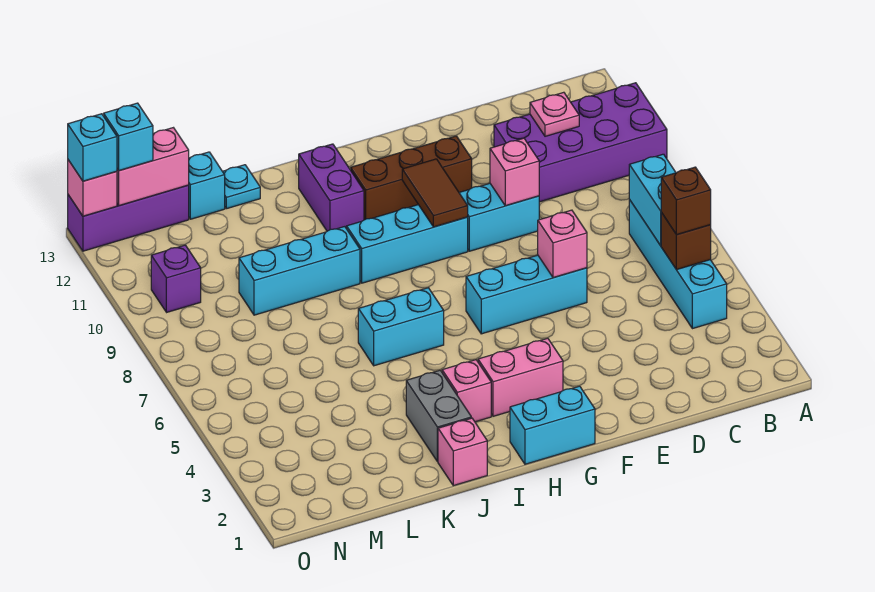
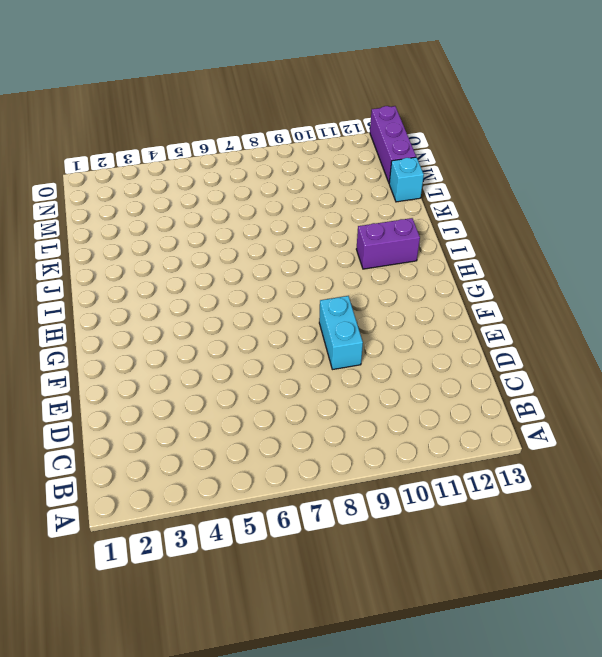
none -> purple 2x4 brick [494,83,667,202]
none -> cyan 1x4 brick [629,200,727,329]
none -> cyan 1x3 brick [466,255,587,334]

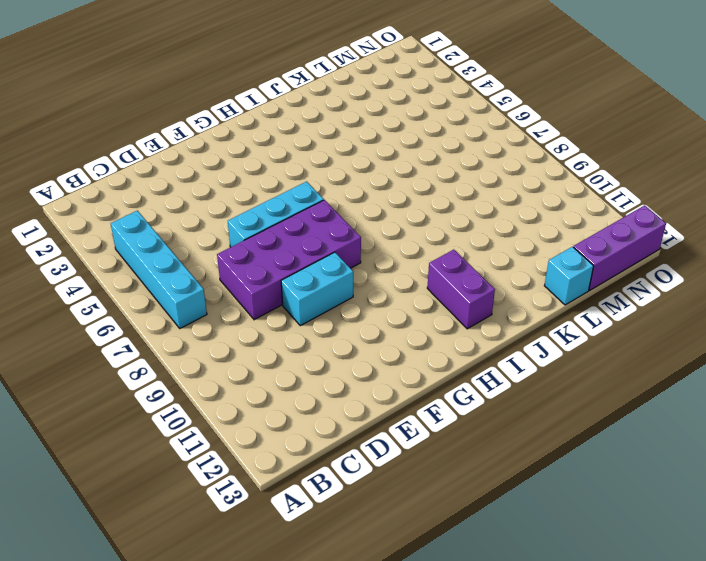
purple 2x4 brick [217,200,361,320] -> purple 2x4 brick moved to [494,83,667,202]
none -> brown 1x3 brick [351,136,472,220]
none -> cyan 1x2 brick [510,386,595,464]
none -> pink 1x2 brick [478,338,563,416]

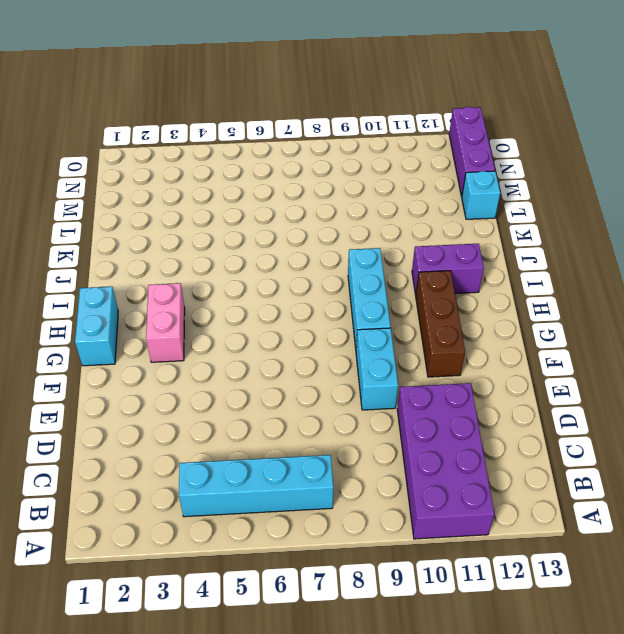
none -> cyan 1x3 brick [466,255,587,334]
none -> pink 1x1 brick [442,360,491,422]
none -> cyan 1x2 brick [358,288,444,366]

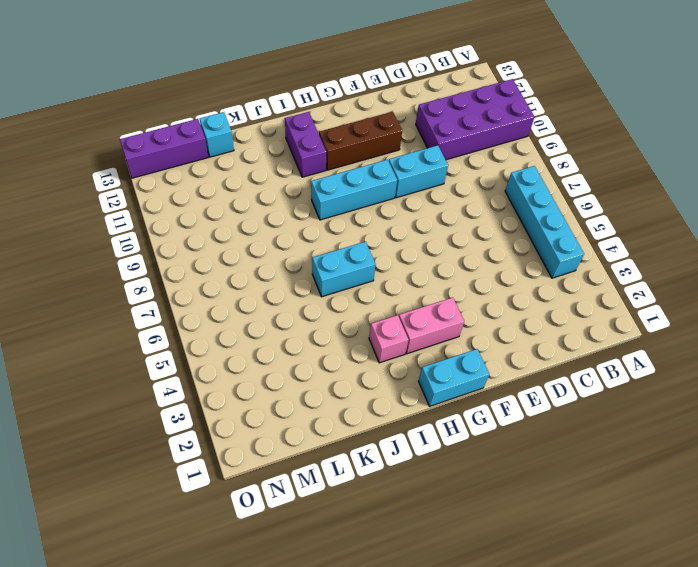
none -> cyan 1x3 brick [466,255,587,334]
none -> pink 1x1 brick [438,418,487,486]
none -> grey 1x2 brick [406,370,471,462]

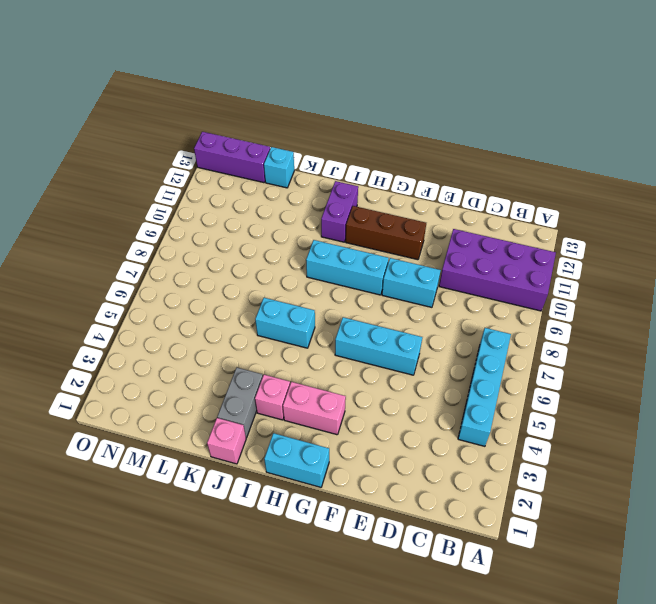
none -> cyan 1x3 brick [239,227,360,315]
none -> cyan 1x1 plate [223,165,260,209]
none -> purple 1x1 brick [151,245,201,312]

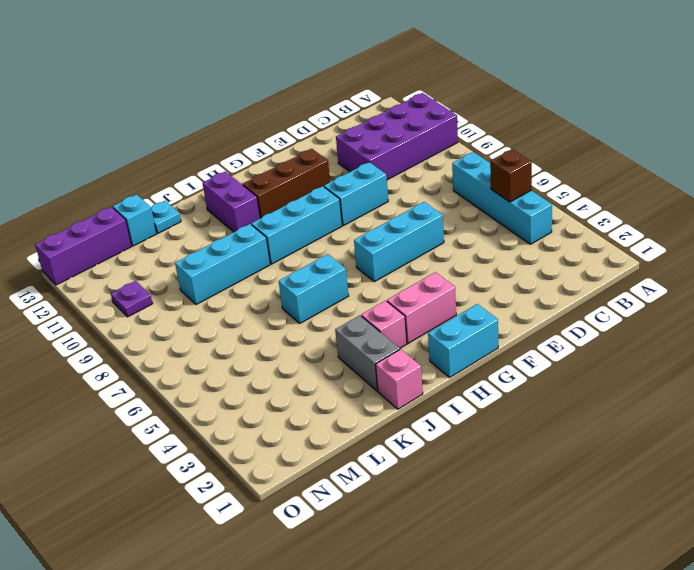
purple 1x1 plate [111,281,153,317] -> purple 1x1 brick [151,245,201,312]
none -> cyan 1x2 brick [629,154,676,245]
none -> pink 1x1 plate [530,92,579,136]
none -> pink 1x1 brick [538,210,587,278]

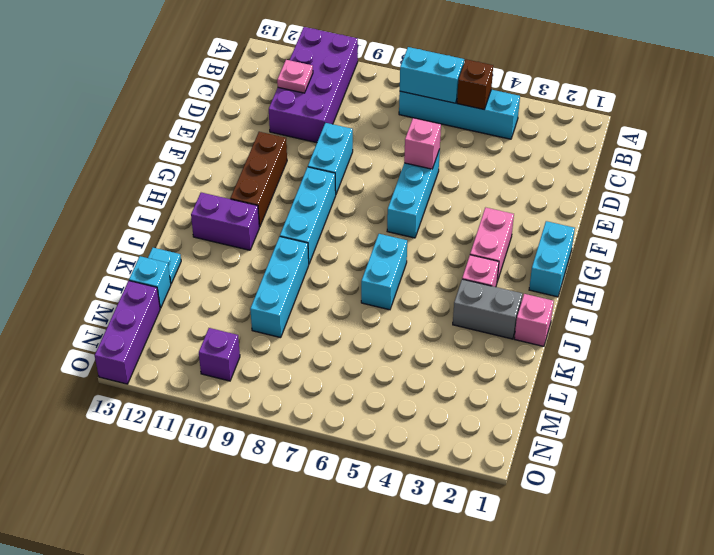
none -> pink 1x1 brick [490,138,539,206]
none -> brown 1x2 tile [402,159,468,227]
none -> pink 1x2 brick [117,128,189,206]

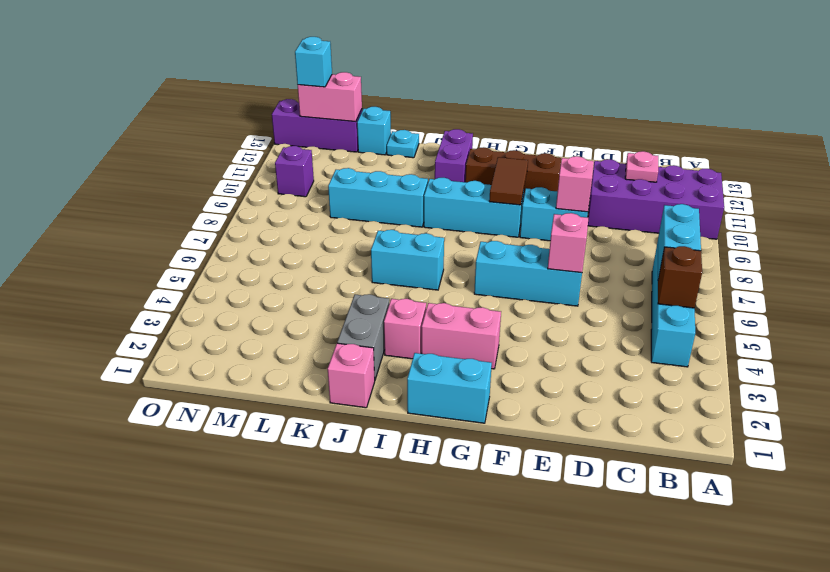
none -> pink 1x1 brick [68,160,117,216]
none -> brown 1x1 brick [661,167,711,235]
none -> cyan 1x1 brick [68,114,117,181]

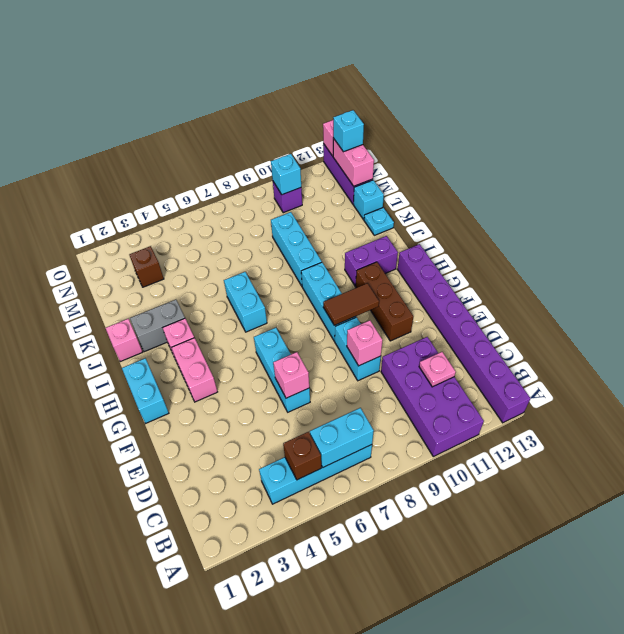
purple 1x8 brick [398,244,531,423] -> none
brown 1x1 brick [129,246,164,287] -> brown 1x1 brick moved to [661,167,711,235]
cyan 1x1 brick [271,154,301,195] -> cyan 1x1 brick moved to [68,114,117,181]

